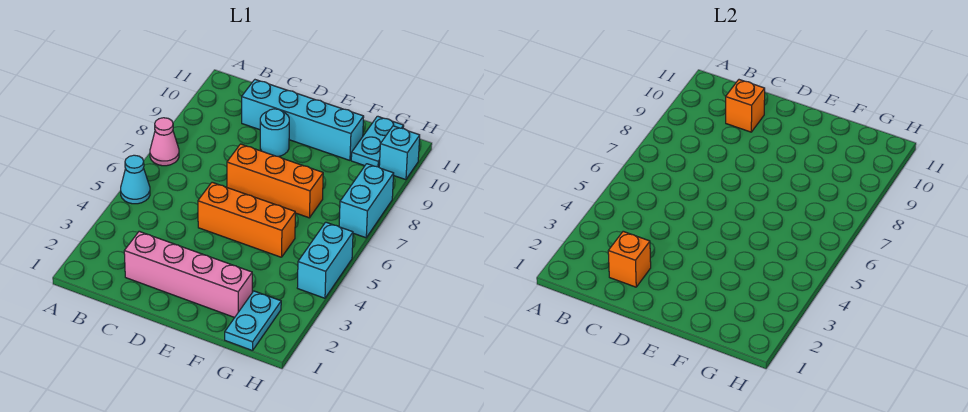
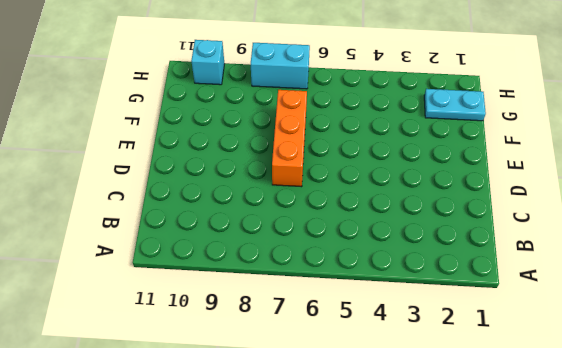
none -> cyan 1x1 cone [121,155,150,204]
none -> pink 1x1 cone [150,118,179,166]
none -> pink 1x4 brick [124,231,252,318]

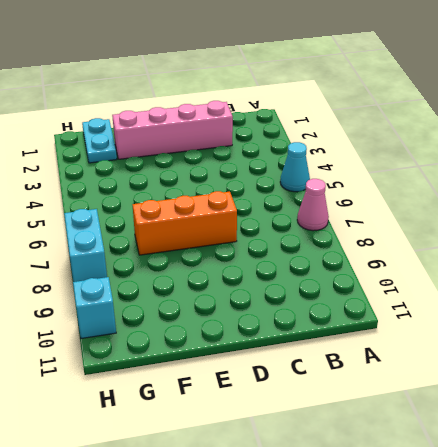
none -> cyan 1x4 brick [242,80,364,160]
none -> orange 1x3 brick [198,182,295,257]
none -> cyan 1x1 round brick [260,109,289,156]

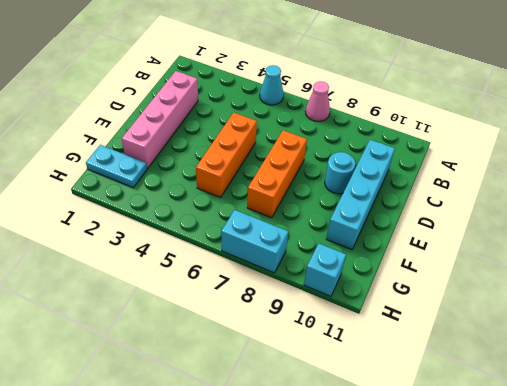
none -> cyan 1x2 plate [351,116,404,167]
none -> cyan 1x2 brick [297,222,353,298]
none -> orange 1x1 brick [608,231,651,287]

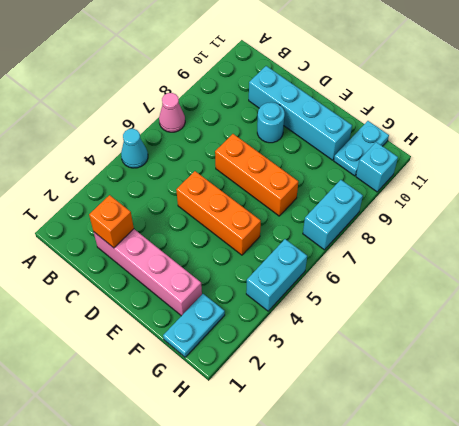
none -> orange 1x1 brick [726,80,765,132]

